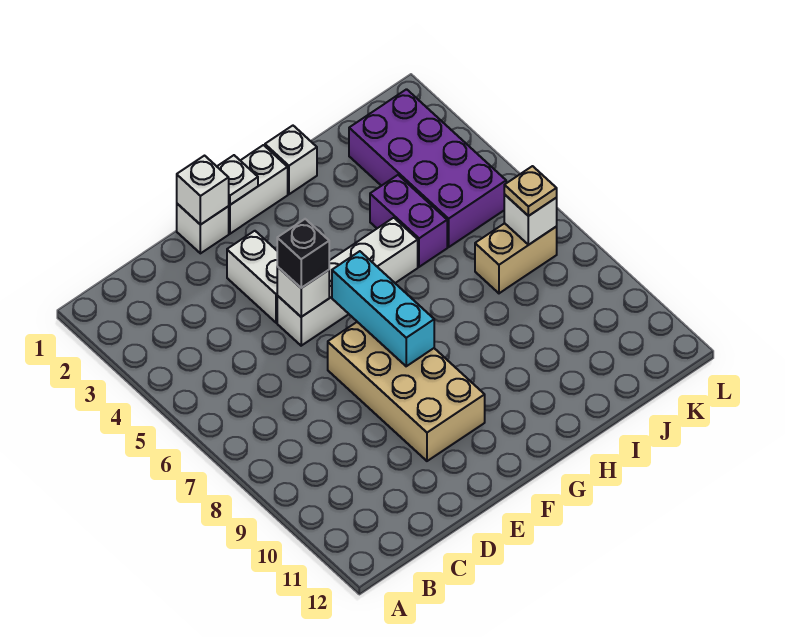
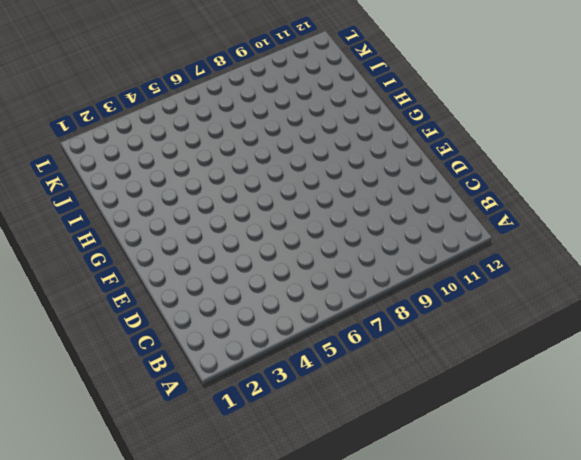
none -> white 1x1 brick [177,204,229,253]
none -> white 1x2 brick [227,231,277,323]
none -> white 1x4 brick [277,218,418,346]

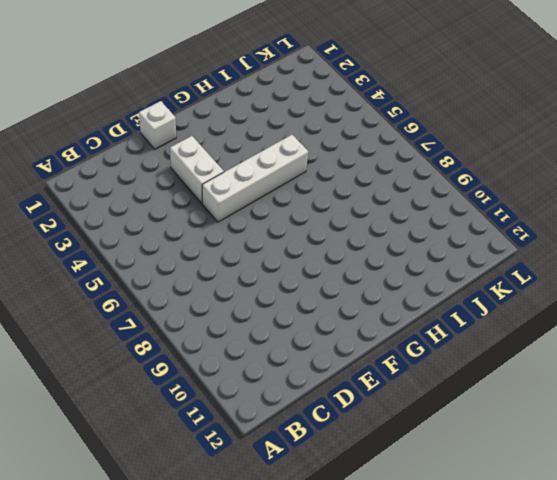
none -> tan 2x4 brick [328,322,485,461]
none -> white 1x2 brick [228,145,288,234]
none -> white 1x1 brick [265,126,317,194]

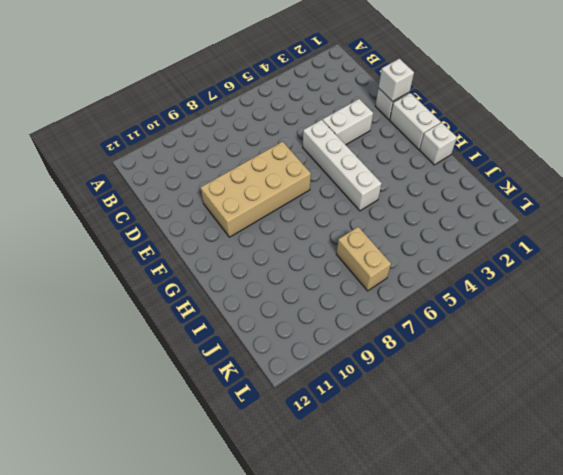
none -> purple 1x2 brick [370,175,447,267]
none -> purple 2x4 brick [349,89,506,247]
none -> white 1x1 brick [277,267,329,317]

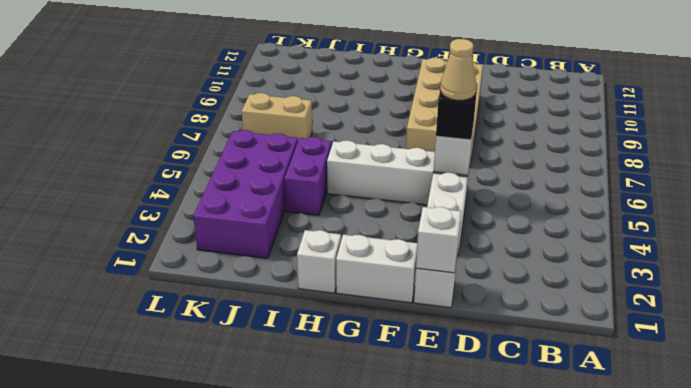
tan 1x1 cone [440,39,477,101] -> none
none -> white 1x1 plate [217,155,258,205]
none -> cyan 1x3 brick [332,251,434,366]
none -> white 1x1 brick [504,195,557,245]

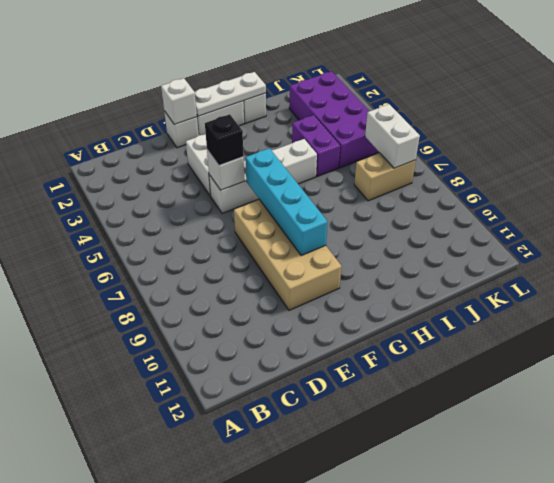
white 1x3 plate [195,72,266,116] -> white 1x1 plate [217,155,258,205]
cyan 1x4 brick [245,148,327,256] -> cyan 1x3 brick [332,251,434,366]
white 1x2 brick [365,104,420,168] -> white 1x1 brick [504,195,557,245]
none -> tan 1x1 plate [504,166,557,216]

